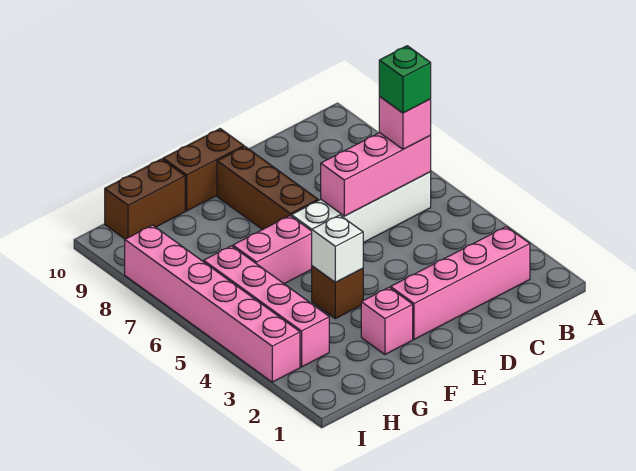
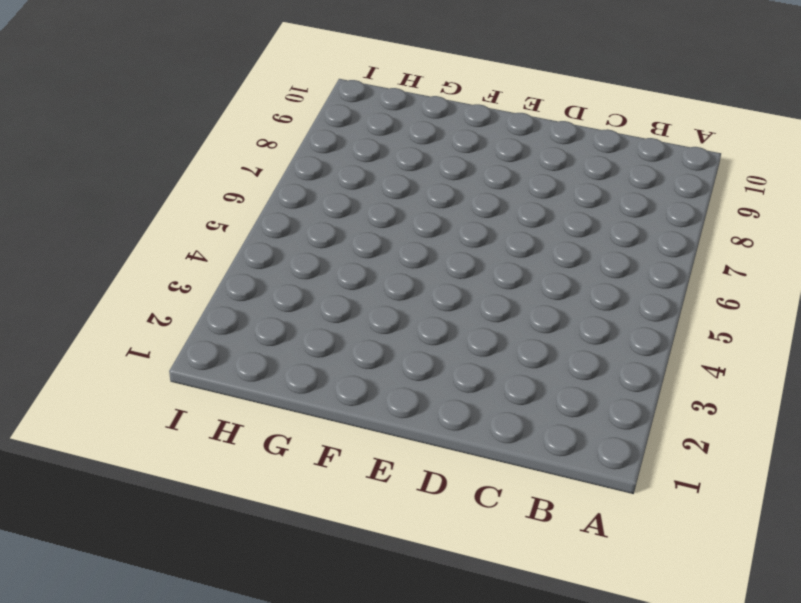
none -> pink 1x4 brick [391,227,530,339]
none -> white 1x4 brick [291,172,431,243]
none -> brown 1x3 brick [217,147,318,230]

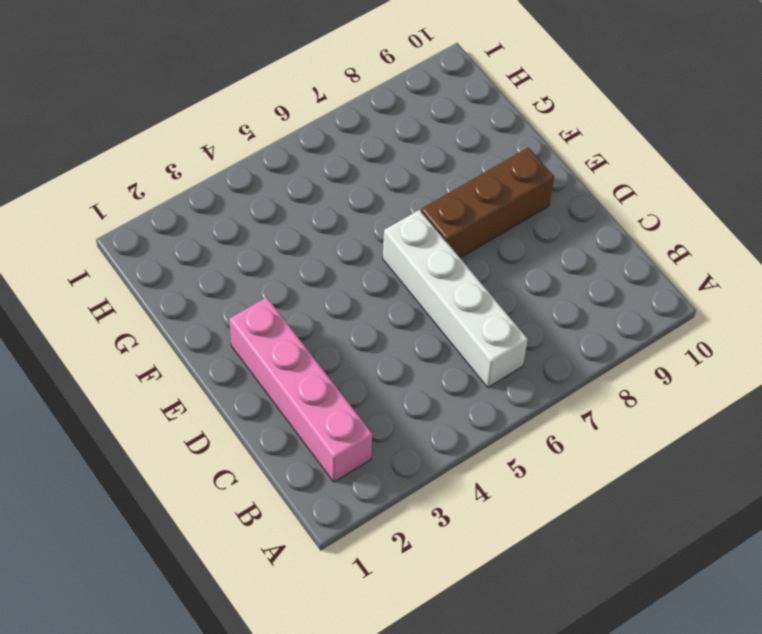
none -> brown 1x2 brick [163,129,244,211]
none -> pink 1x1 brick [361,287,413,354]
none -> brown 1x1 brick [312,266,363,319]

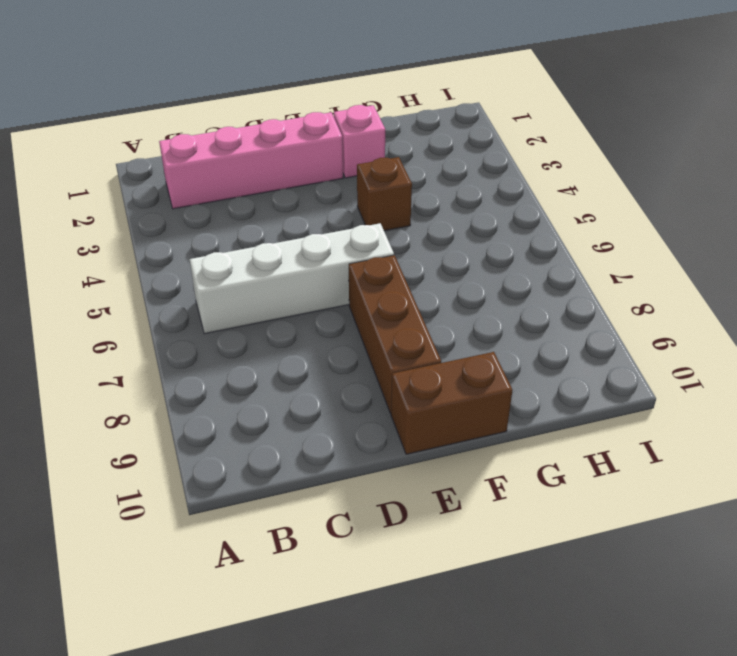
none -> pink 1x2 brick [233,216,312,284]
none -> brown 1x2 brick [105,159,185,239]
none -> pink 1x4 brick [204,246,329,367]

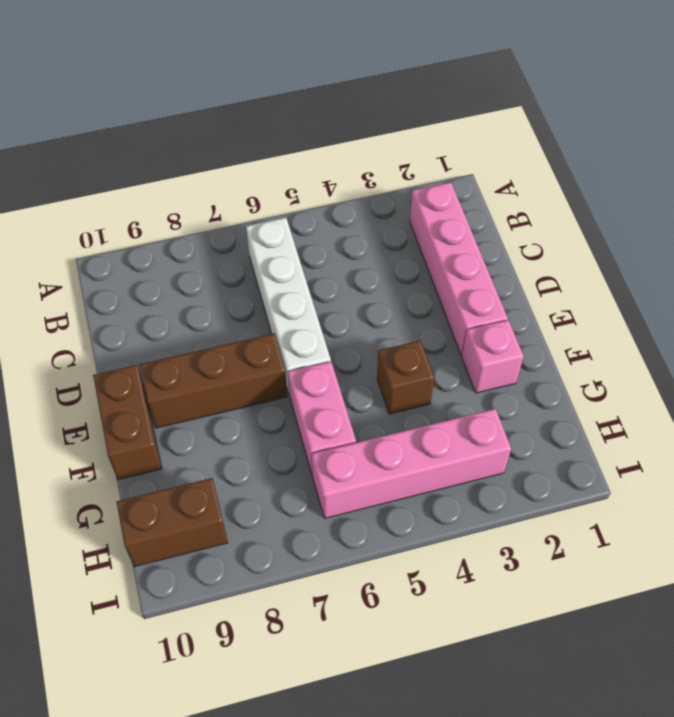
brown 1x2 brick [117,478,228,567] -> brown 1x2 brick turned to [105,159,185,239]
none -> pink 1x6 brick [125,225,300,382]
none -> pink 1x3 brick [321,133,431,216]
none -> white 1x1 brick [312,215,363,282]

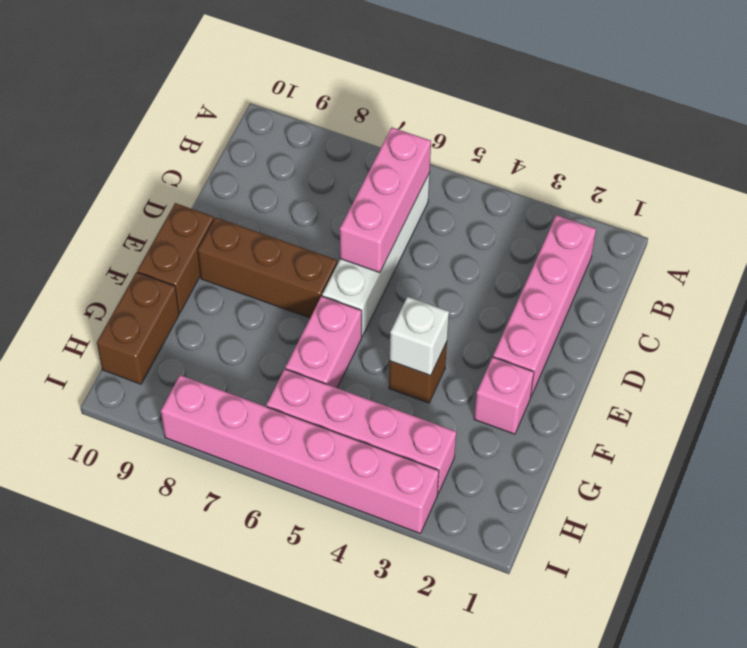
none -> pink 1x1 brick [379,97,431,149]
none -> green 1x1 brick [379,46,431,113]

